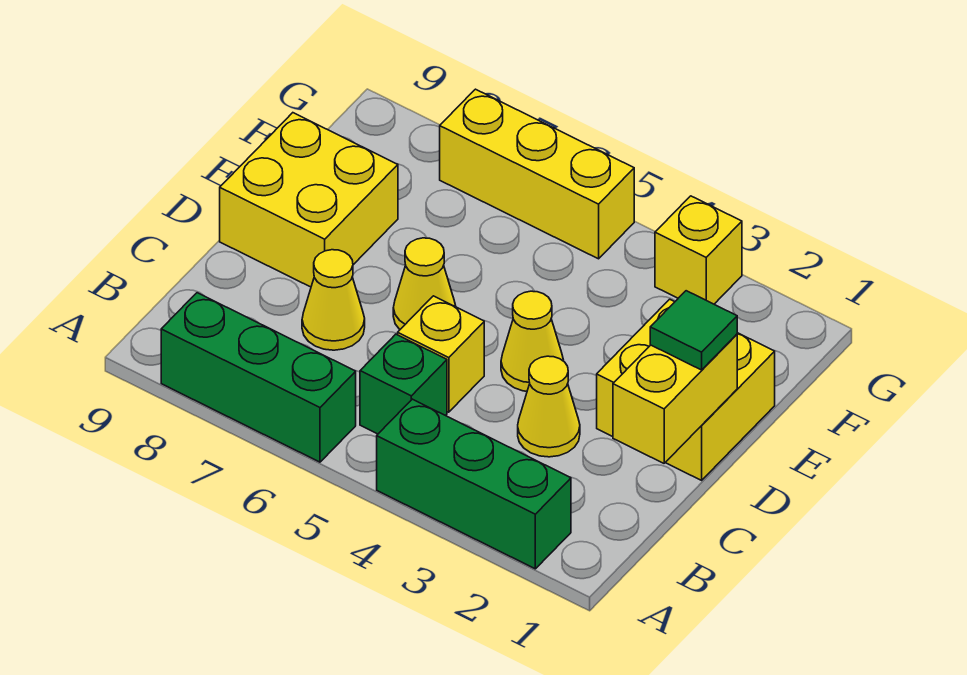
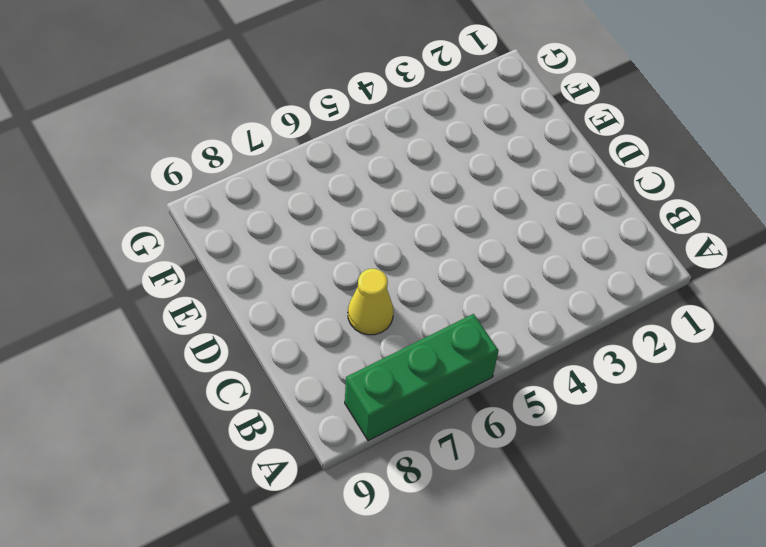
none -> green 1x3 brick [377,399,571,569]
none -> green 1x1 brick [360,334,447,434]
none -> yellow 1x1 cone [518,356,580,457]

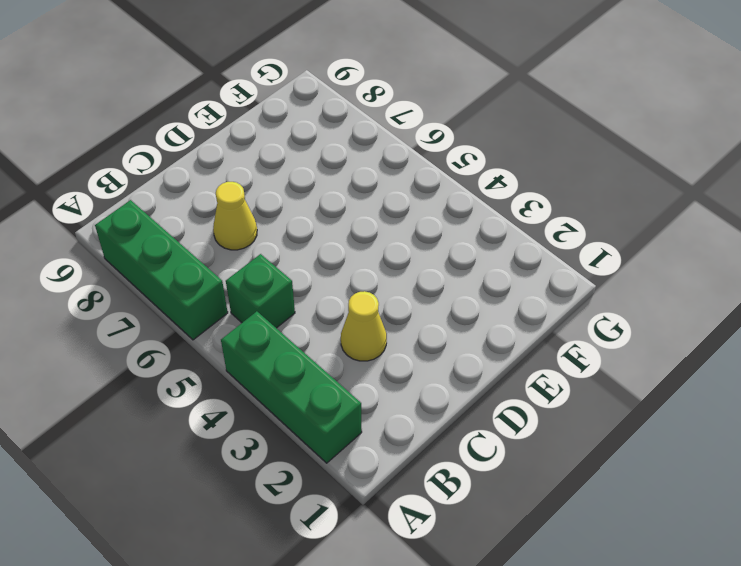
none -> yellow 1x1 brick [398,296,484,412]
none -> yellow 2x2 brick [597,299,775,480]
none -> yellow 1x1 cone [501,291,564,391]

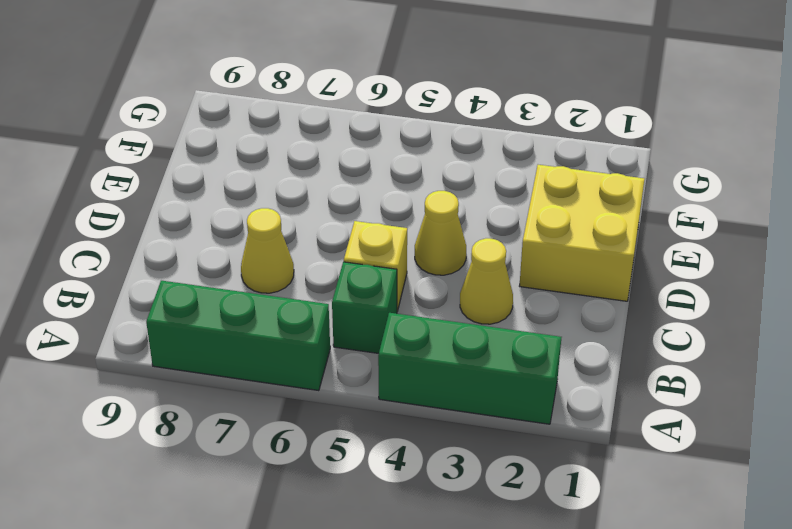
none -> yellow 1x1 cone [393,238,456,329]
none -> yellow 2x2 brick [220,113,398,287]
none -> yellow 1x1 brick [655,196,742,304]

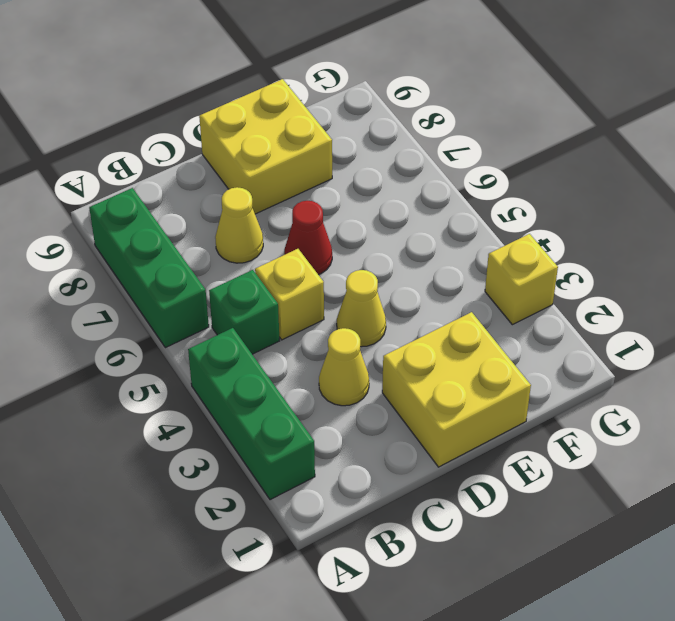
red 1x1 cone [284,201,332,275] -> yellow 1x1 cone [393,238,456,329]
none -> yellow 1x3 brick [440,89,634,259]
none -> yellow 1x2 brick [613,334,737,463]
none -> green 1x1 tile [650,291,737,370]

